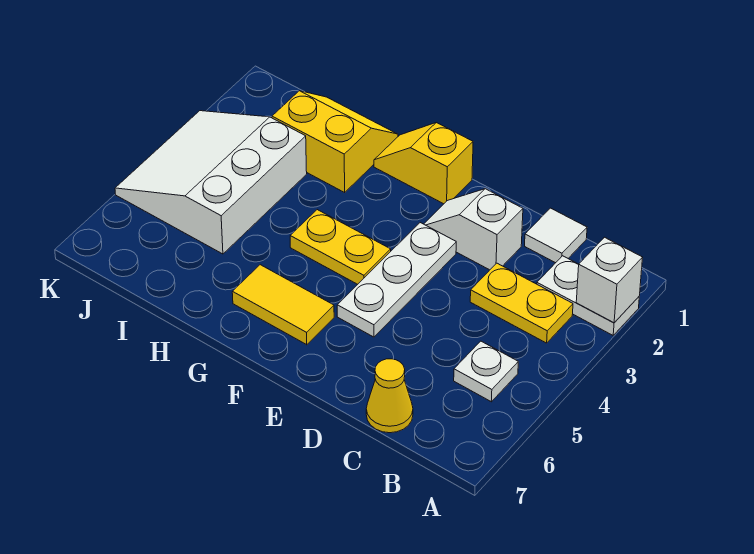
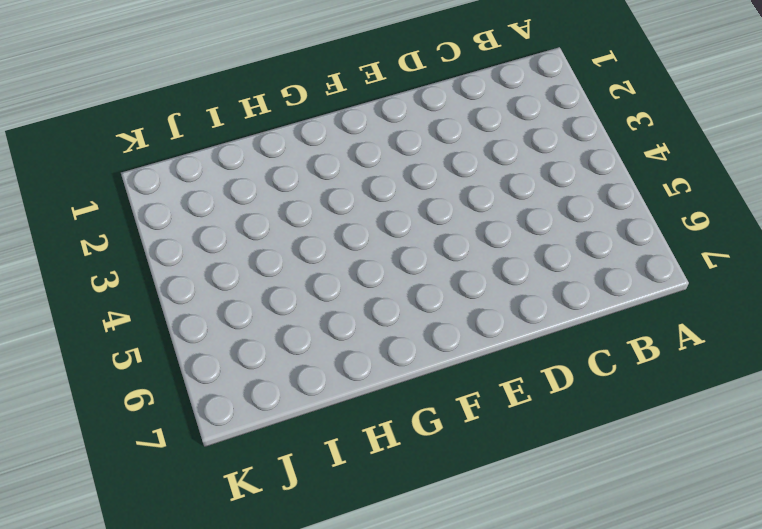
none -> white 1x2 plate [537,256,639,335]
none -> yellow 1x2 plate [470,263,573,343]
none -> white 1x1 plate [454,341,518,402]

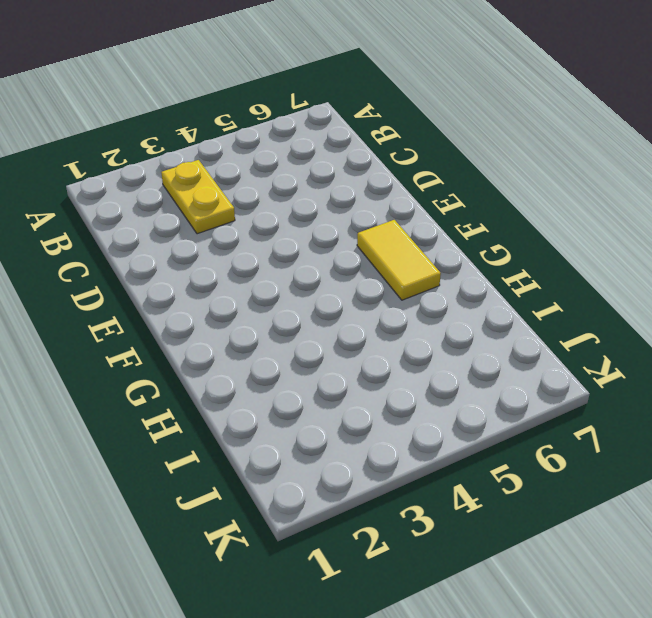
none -> white 1x2 plate [537,256,639,335]
none -> white 1x1 plate [454,341,518,402]
none -> white 1x1 tile [525,208,587,263]

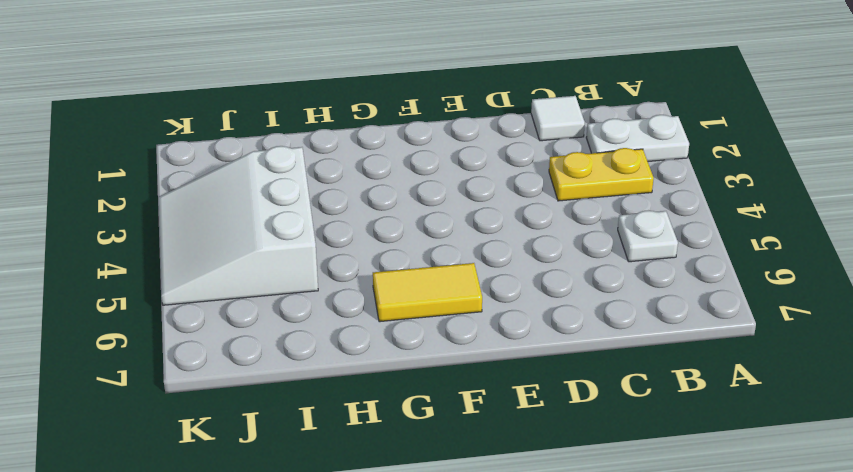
none -> yellow 1x1 cone [366,359,413,433]
none -> white 1x2 slope [424,189,523,270]
none -> white 1x3 plate [337,223,456,337]

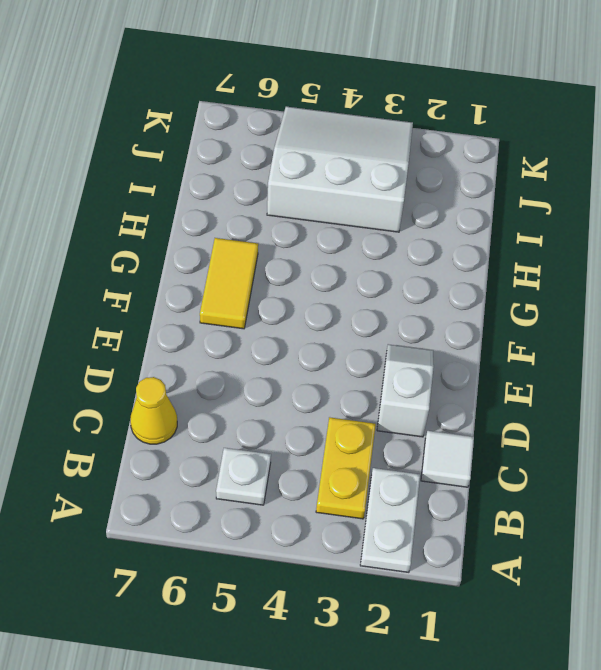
none -> white 1x3 plate [337,223,456,337]
none -> yellow 1x2 slope [374,123,473,204]
none -> yellow 1x2 plate [290,210,391,284]

